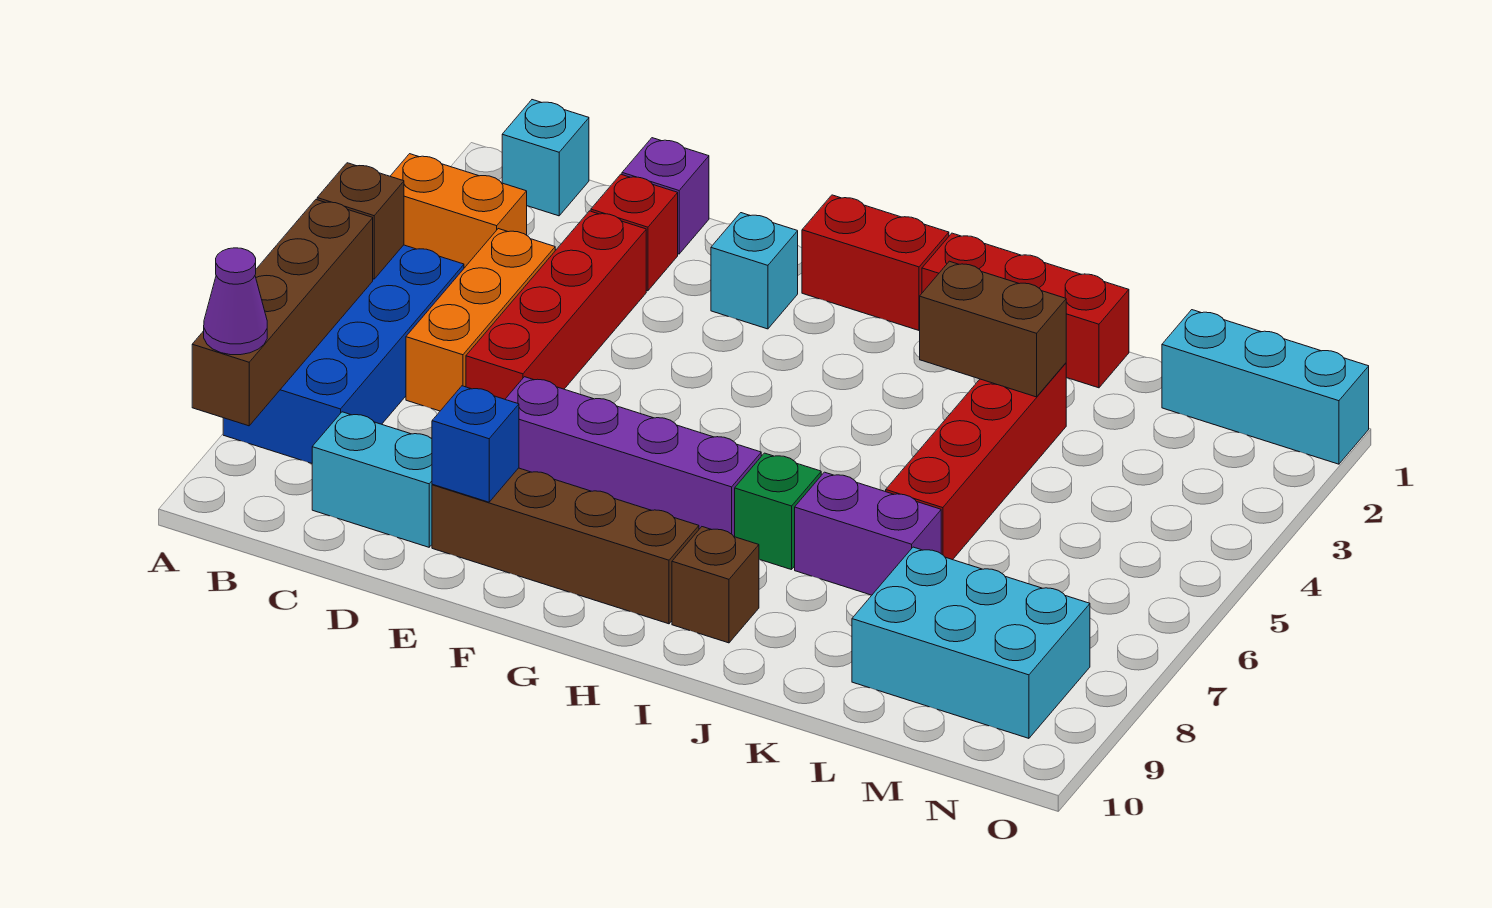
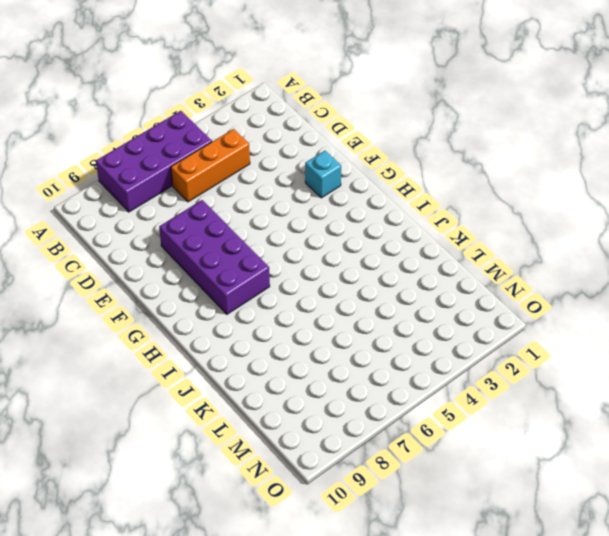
purple 2x4 brick [96,111,212,212] -> blue 2x4 brick [223,245,464,463]
purple 2x4 brick [159,200,270,314] -> purple 1x4 brick [505,377,761,537]
none -> orange 1x2 brick [390,154,527,268]
none -> cyan 1x1 brick [502,100,589,216]
none -> cyan 1x2 brick [312,412,432,547]

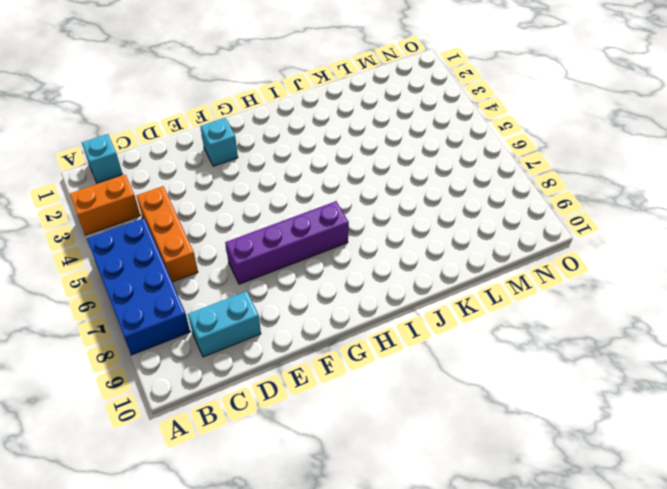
none -> purple 1x1 brick [622,138,709,254]
none -> red 1x1 brick [591,174,678,291]
none -> red 1x4 brick [466,211,646,399]

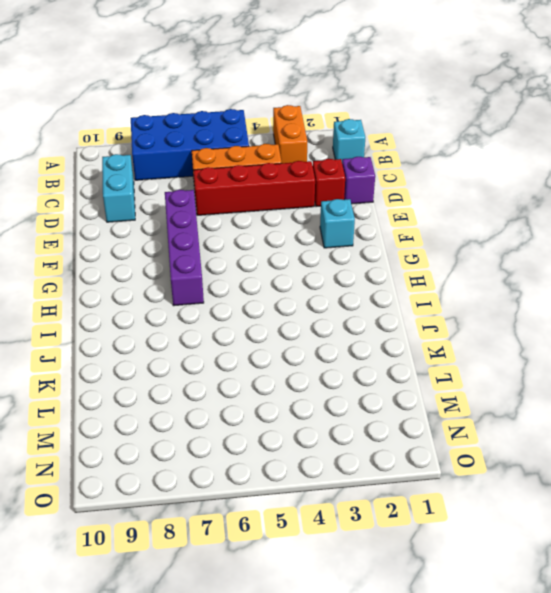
none -> brown 1x4 brick [432,468,699,624]
none -> red 1x2 brick [802,195,949,330]
none -> red 1x3 brick [922,233,1129,388]

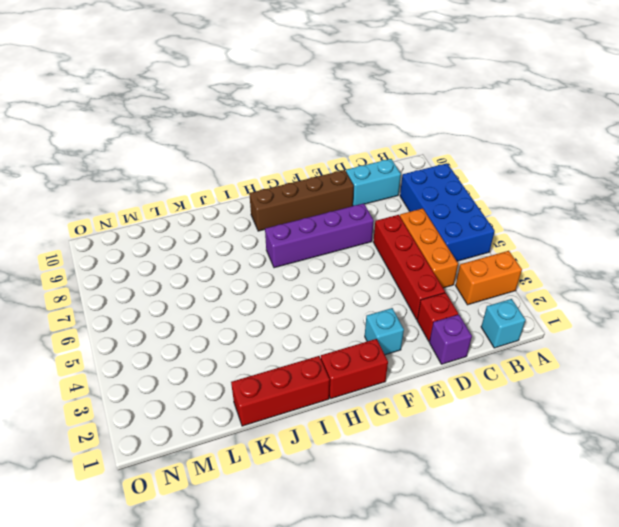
none -> green 1x1 brick [735,453,821,570]
none -> brown 1x1 brick [672,527,759,643]
none -> purple 1x2 brick [795,472,941,595]

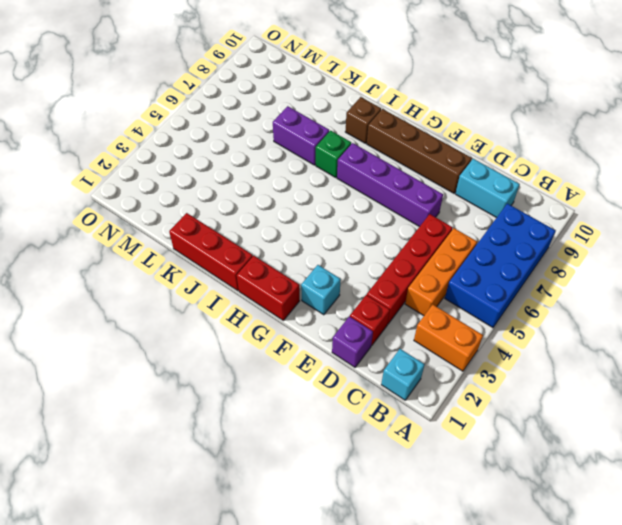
none -> red 1x4 brick [886,363,1066,560]
none -> cyan 2x3 brick [852,547,1090,738]
none -> cyan 1x3 brick [1162,310,1369,464]

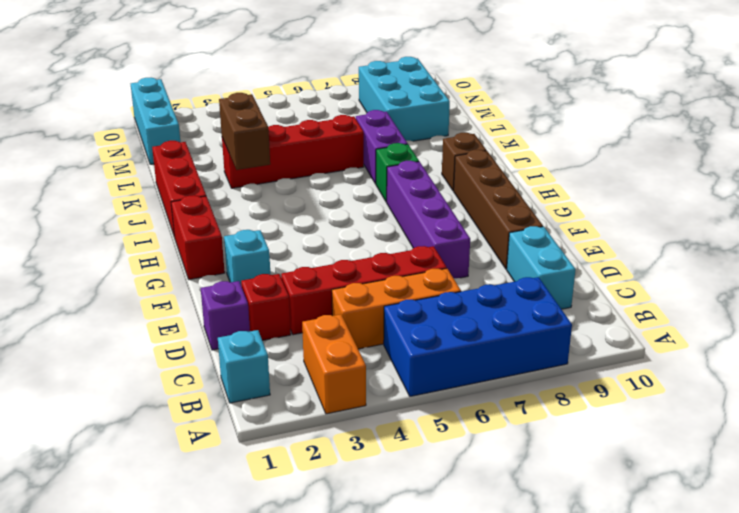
none -> brown 1x1 brick [317,163,404,279]
none -> brown 1x4 brick [192,200,373,426]
none -> blue 1x1 brick [432,386,519,502]

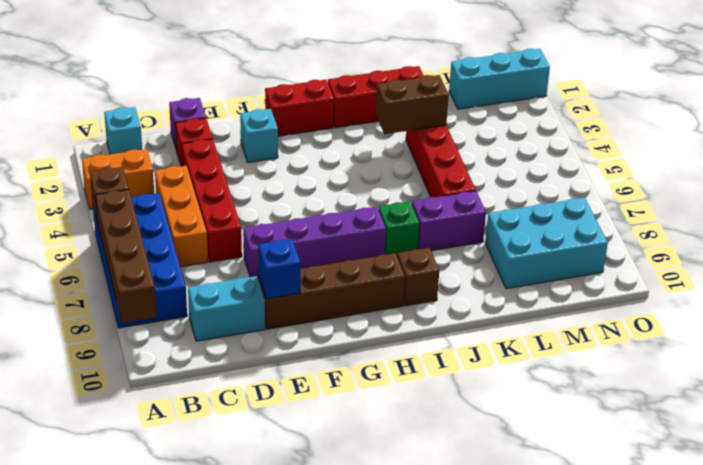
none -> purple 1x1 cone [204,248,267,355]

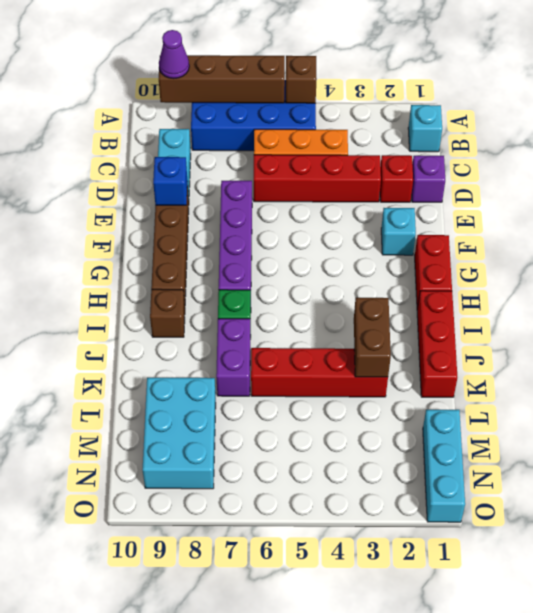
none -> orange 1x2 brick [390,154,527,268]

